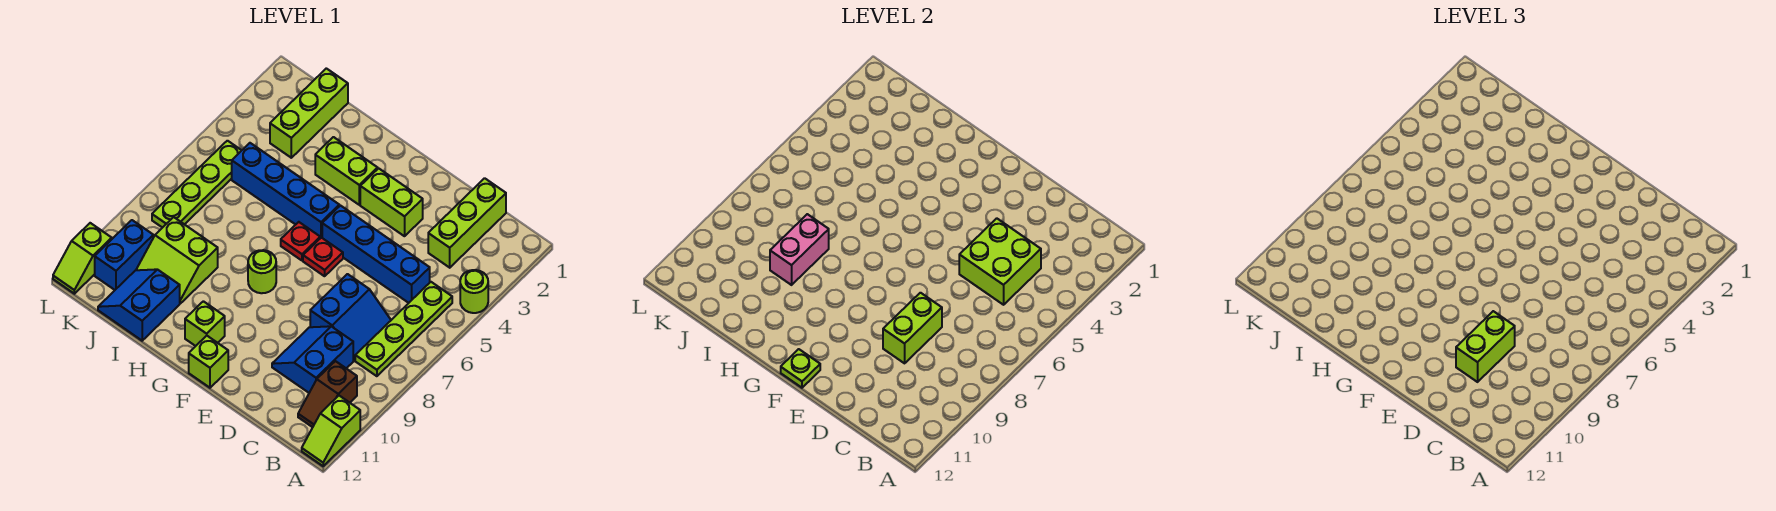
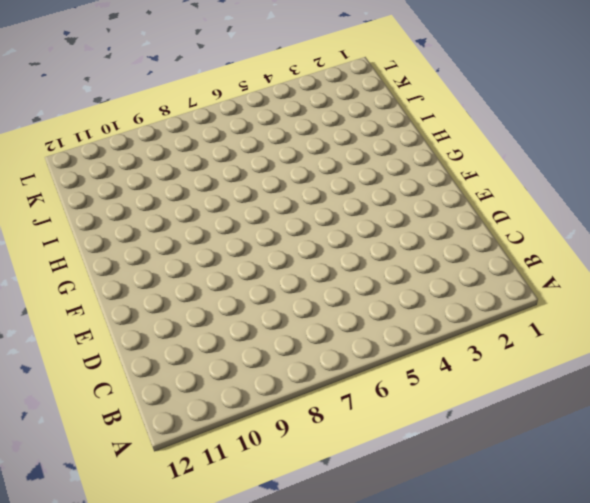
none -> lime 1x1 round brick [460,270,488,313]
none -> lime 1x2 slope [302,396,360,466]
none -> lime 1x4 plate [355,282,452,376]

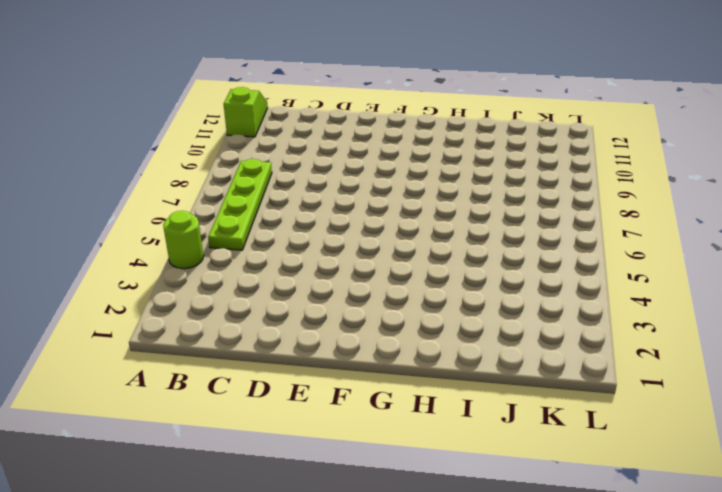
none -> brown 1x2 slope [298,361,357,427]
none -> lime 1x3 brick [428,178,506,268]
none -> blue 1x4 brick [322,206,430,303]

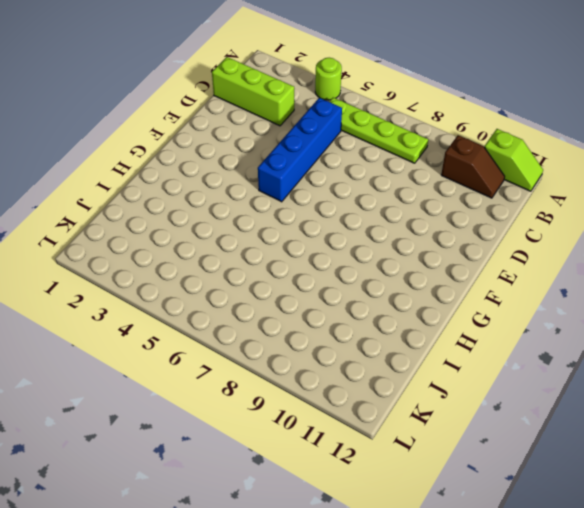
none -> blue 2x2 slope [310,274,391,360]
none -> blue 2x2 slope [272,326,353,393]
none -> lime 1x2 brick [360,168,423,236]

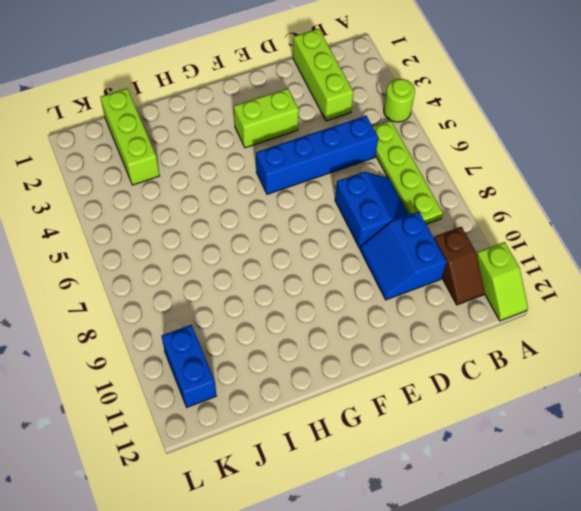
none -> red 1x1 plate [303,238,343,276]
none -> lime 1x1 brick [189,336,228,388]
none -> lime 1x2 brick [315,137,378,205]

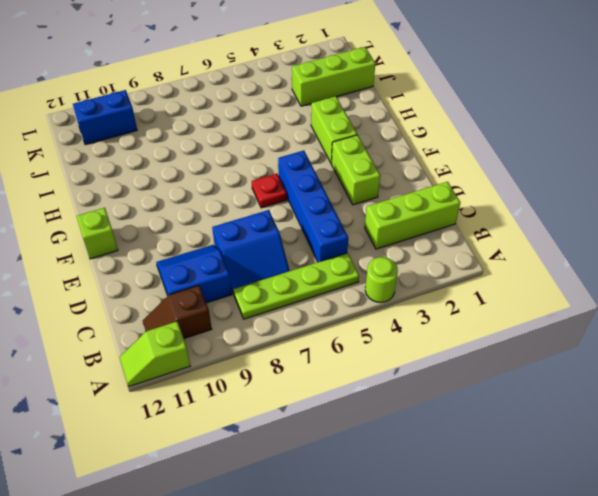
none -> blue 1x4 brick [232,143,339,238]
none -> red 1x1 plate [281,222,320,260]
none -> lime 1x1 round brick [248,250,276,293]

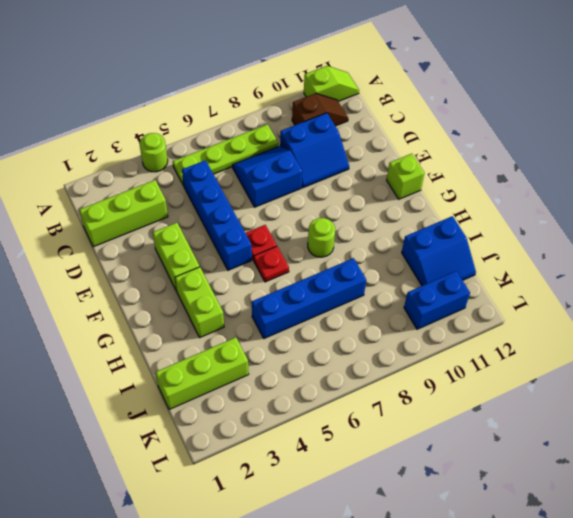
blue 1x4 brick [252,258,366,339] -> blue 1x4 brick turned to [232,143,339,238]
none -> lime 1x1 brick [185,301,225,346]
none -> lime 2x2 slope [136,217,218,303]
none -> lime 1x4 plate [152,141,242,228]

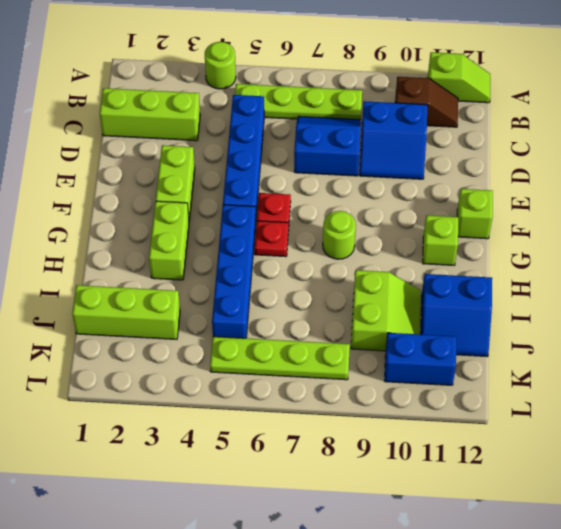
none -> lime 1x2 slope [53,223,112,294]
none -> lime 2x2 brick [959,218,1041,305]
none -> lime 1x2 brick [883,293,942,363]

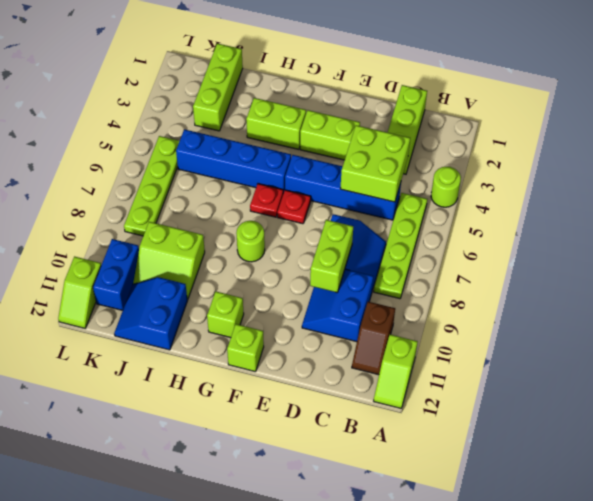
none -> lime 1x1 plate [781,349,820,388]
none -> pink 1x2 brick [770,214,829,285]
none -> lime 1x2 brick [1456,311,1515,382]

